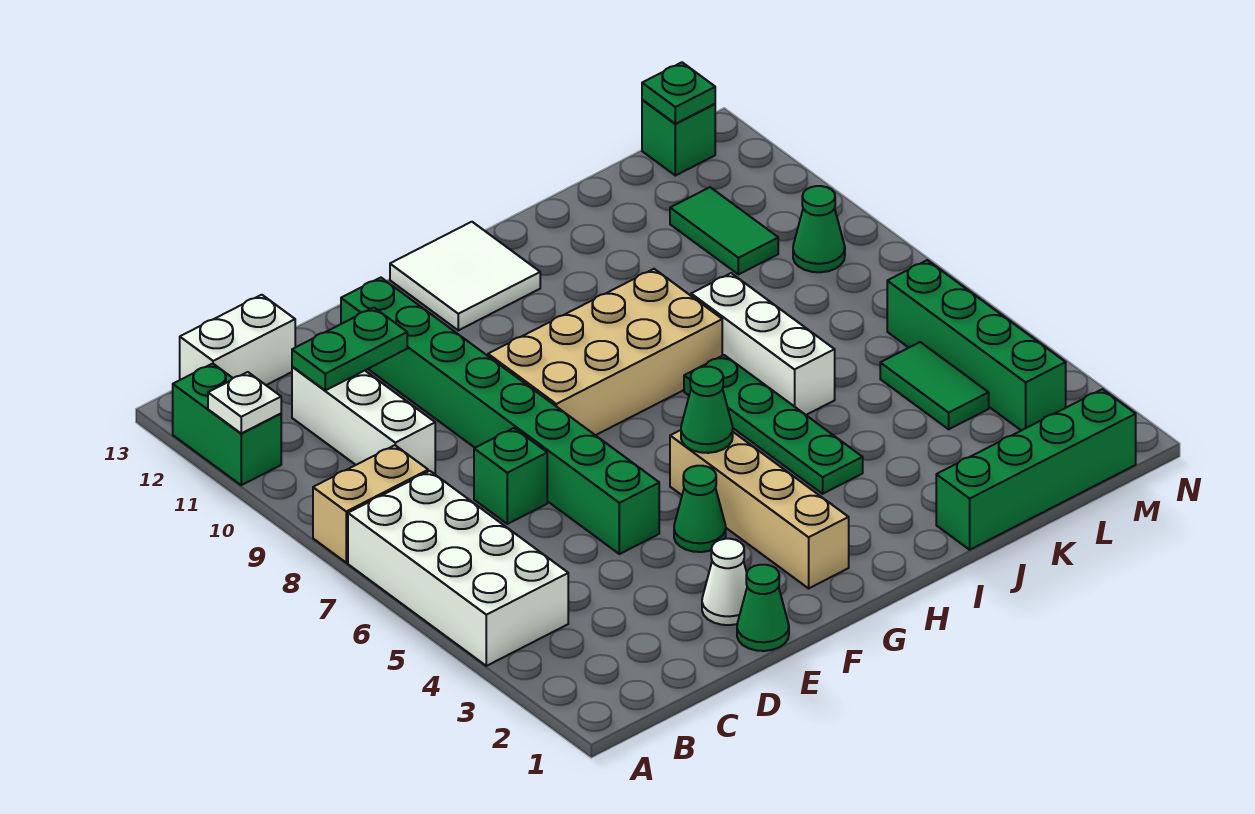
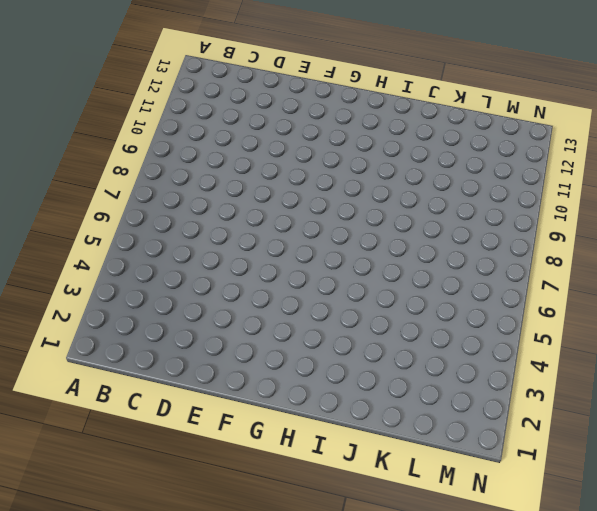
none -> white 2x4 brick [348,471,568,666]
none -> tan 1x2 brick [313,445,428,563]
none -> green 1x2 brick [173,364,281,485]

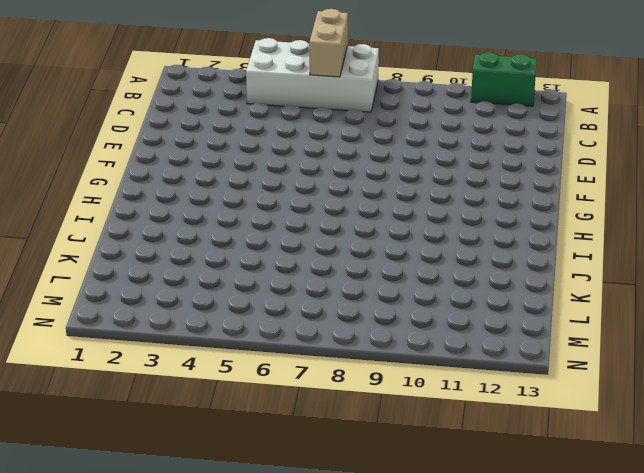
tan 1x2 brick [309,9,348,77] -> tan 1x2 brick moved to [313,445,428,563]
none -> white 1x2 brick [180,295,295,385]
none -> white 1x3 brick [292,367,435,474]
none -> green 1x1 brick [474,428,547,524]

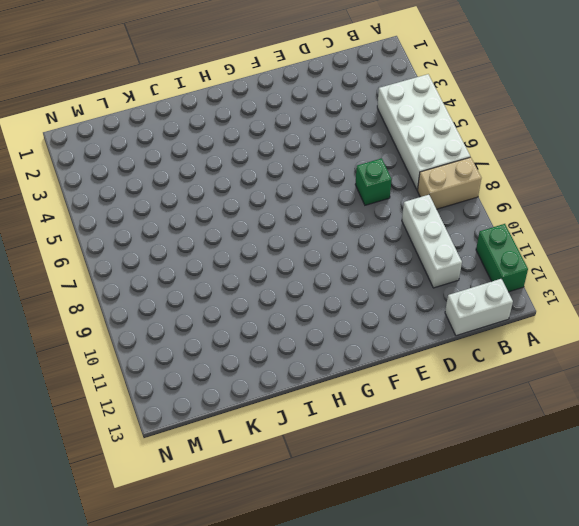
none -> green 1x1 cone [737,565,789,651]
none -> white 1x1 cone [702,539,747,625]
none -> green 1x8 brick [341,278,659,554]

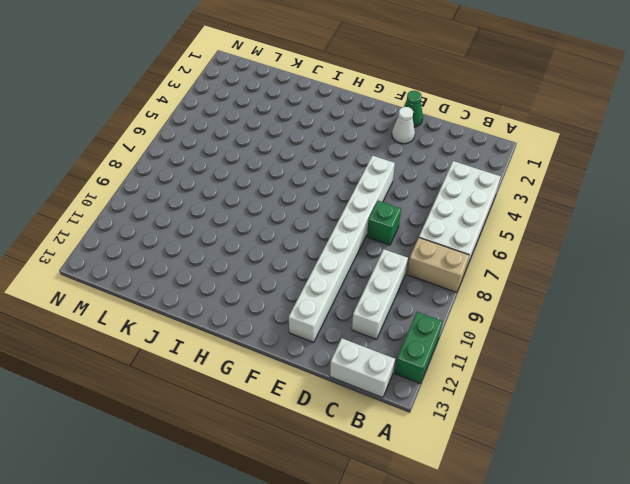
white 1x8 brick [289,156,395,342] -> green 1x8 brick [341,278,659,554]
none -> green 1x1 cone [674,466,726,552]
none -> tan 2x4 brick [488,269,722,435]
none -> tan 1x4 brick [670,430,849,588]

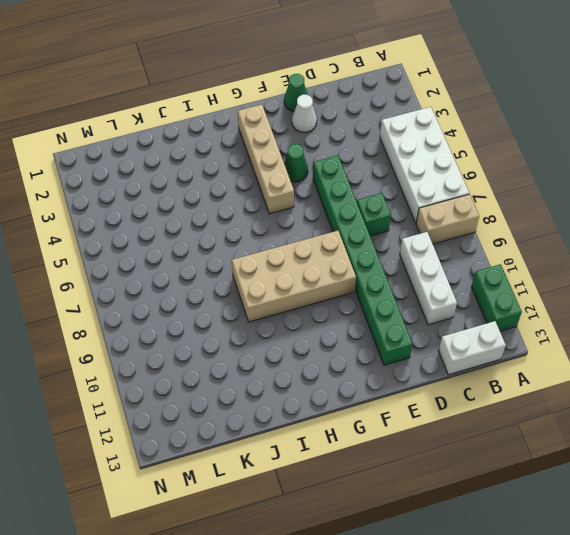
none -> white 2x2 tile [390,222,540,330]
none -> green 1x4 plate [684,355,863,494]
none -> green 1x4 brick [936,389,1136,550]

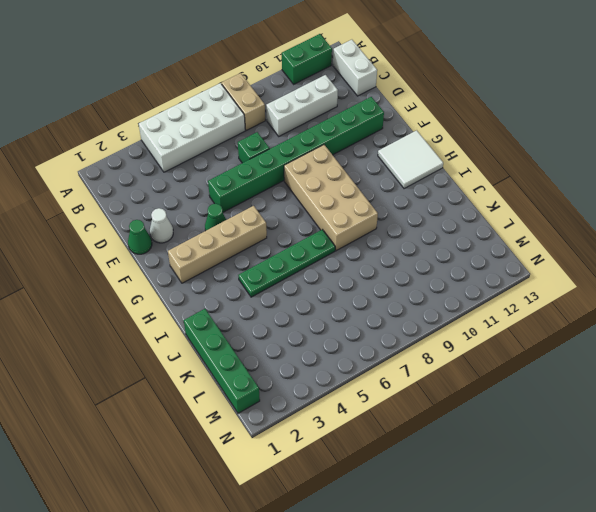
none -> white 1x3 brick [691,273,835,415]
none -> green 1x2 tile [880,342,989,429]
none -> green 1x2 tile [670,187,778,275]

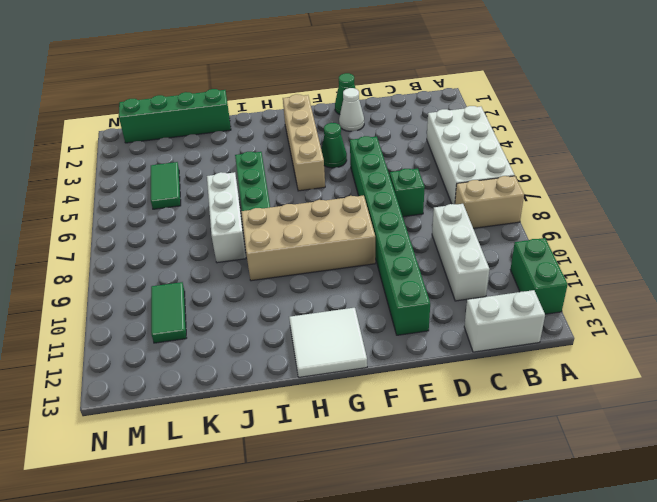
none -> green 1x4 brick [887,260,1066,431]
none -> green 1x1 cone [793,186,845,272]
none -> green 1x1 brick [642,100,715,176]

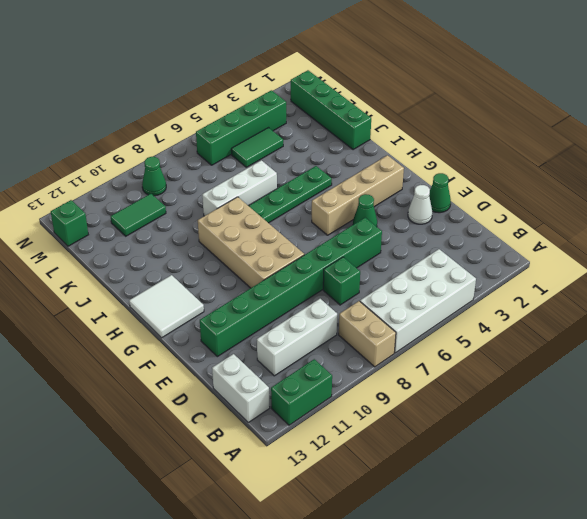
none -> white 1x1 plate [208,372,281,433]
none -> green 1x2 plate [292,308,407,390]
none -> green 1x1 cone [681,367,733,453]

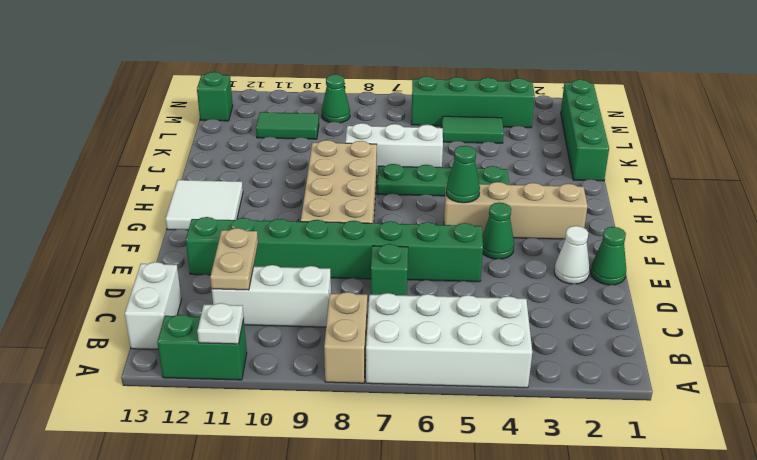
tan 1x2 plate [210,228,258,290] -> green 1x2 plate [292,308,407,390]
none -> green 1x1 plate [642,62,715,124]

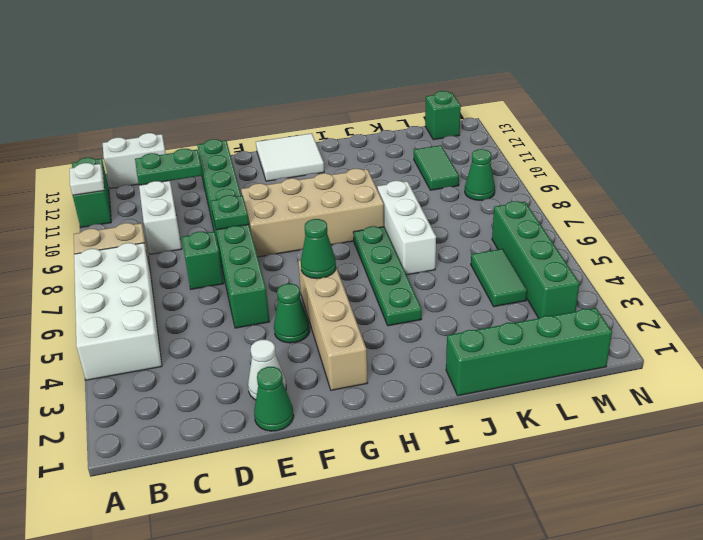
green 1x1 plate [211,195,249,230] -> green 1x1 plate moved to [642,62,715,124]

